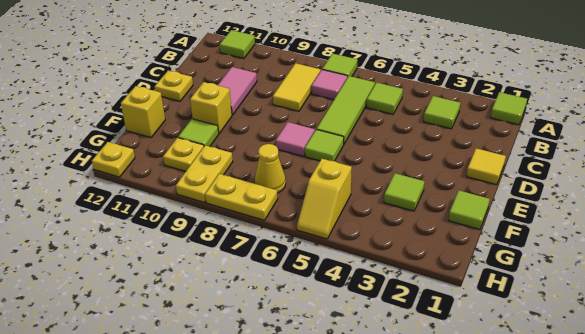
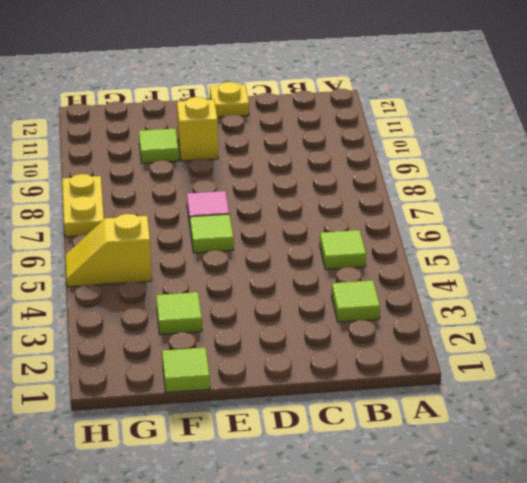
none -> lime 1x1 tile [491,92,527,125]
none -> lime 1x1 tile [322,54,357,78]
none -> lime 1x1 tile [220,30,255,59]

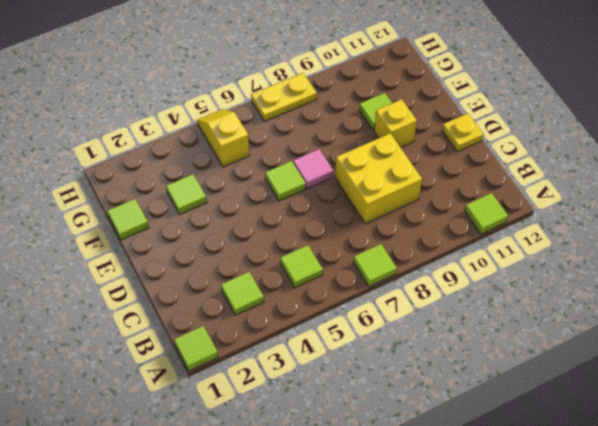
yellow 2x2 brick [335,133,422,224] -> yellow 1x2 tile [273,63,321,111]
none -> lime 1x3 tile [317,76,375,144]
none -> pink 1x1 tile [311,70,347,100]
none -> pink 1x2 tile [218,67,257,115]

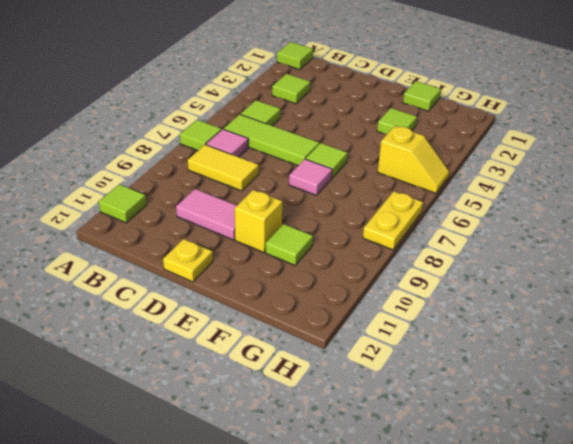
none -> yellow 1x1 tile [467,148,506,185]
none -> yellow 1x1 brick [121,86,165,137]
none -> yellow 1x1 cone [255,144,286,193]

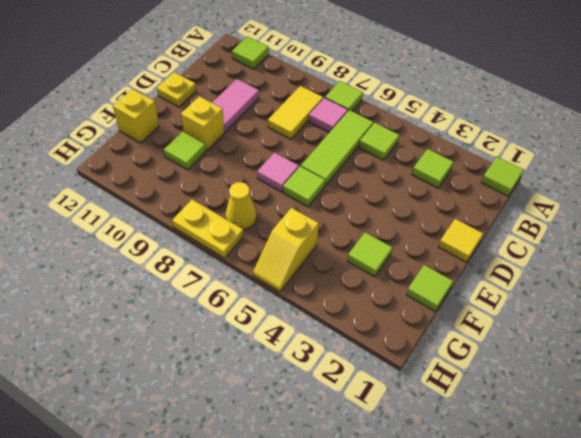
none -> yellow 1x2 plate [176,145,233,202]
none -> yellow 1x1 plate [163,138,204,171]
none -> yellow 1x1 plate [92,142,135,177]

